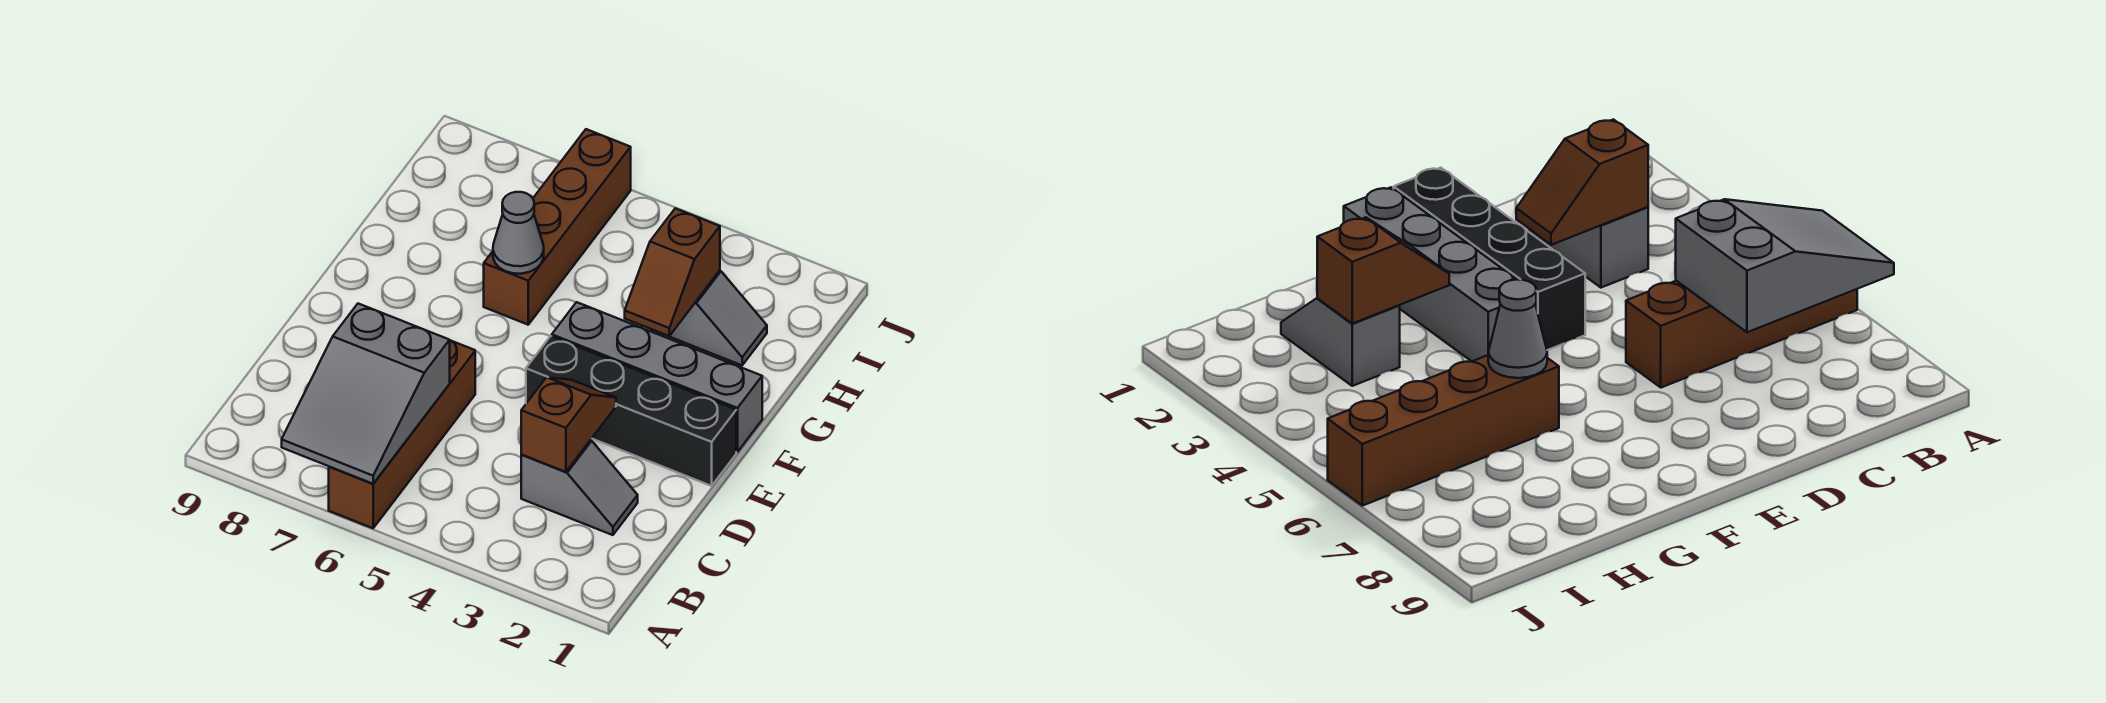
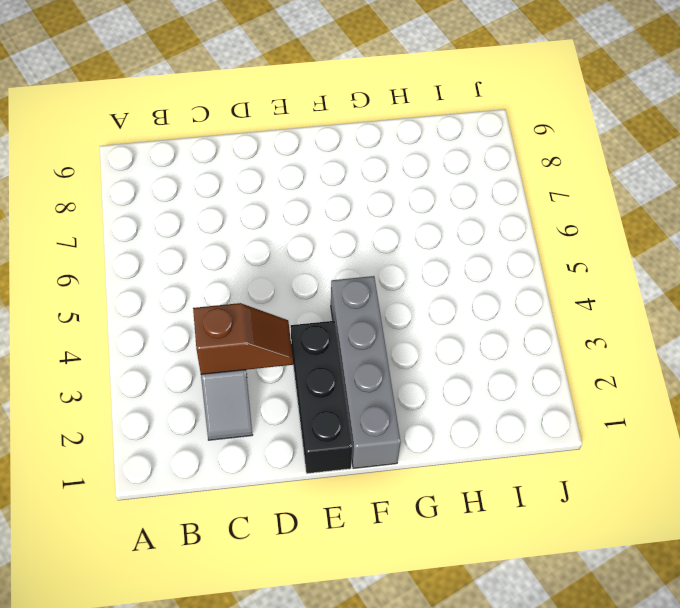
black 1x3 brick [291,321,352,474] -> black 1x4 brick [526,336,736,486]
none -> brown 1x4 brick [329,341,475,528]
none -> brown 1x4 brick [484,129,631,325]

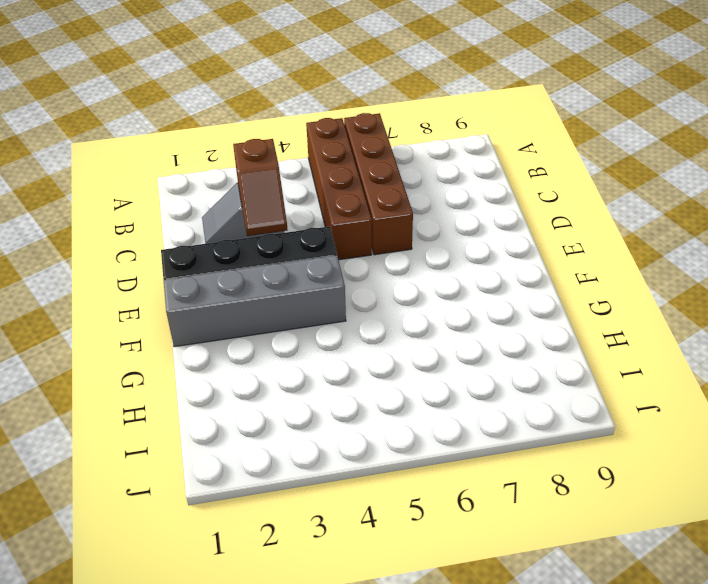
brown 1x4 brick [306,118,372,260] -> brown 1x4 brick moved to [484,129,631,325]
none -> grey 1x2 slope [669,271,767,365]
none -> grey 2x3 slope [282,304,450,484]

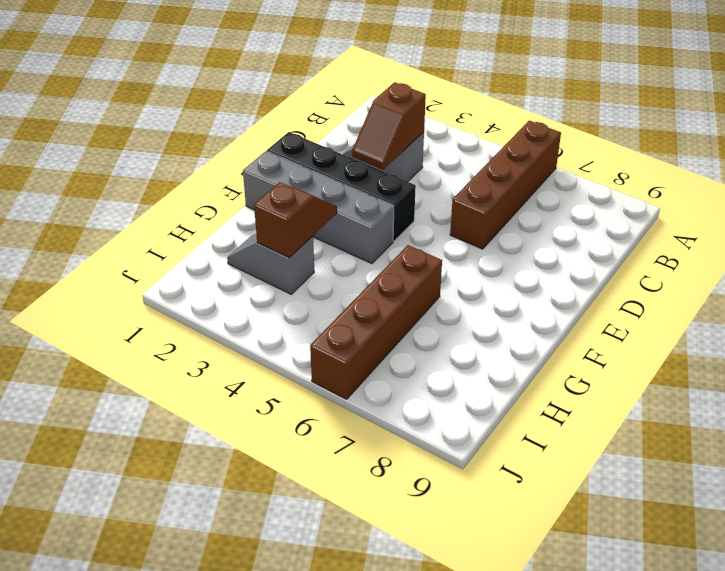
none -> grey 2x3 slope [282,304,450,484]
none -> grey 1x1 cone [493,192,544,274]

